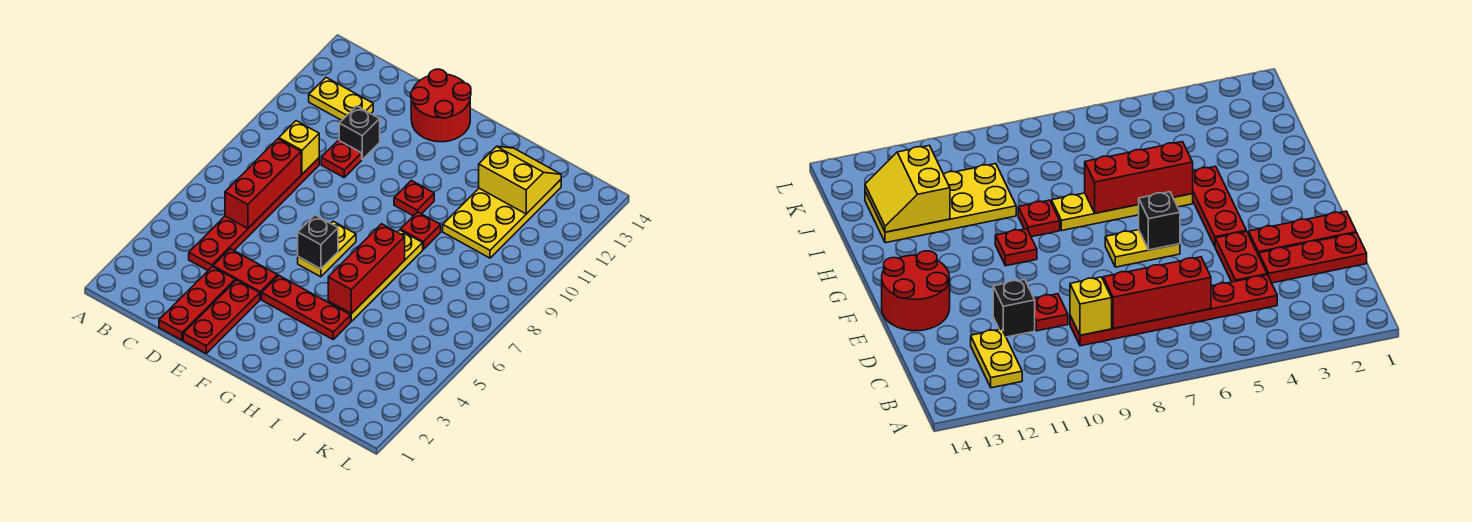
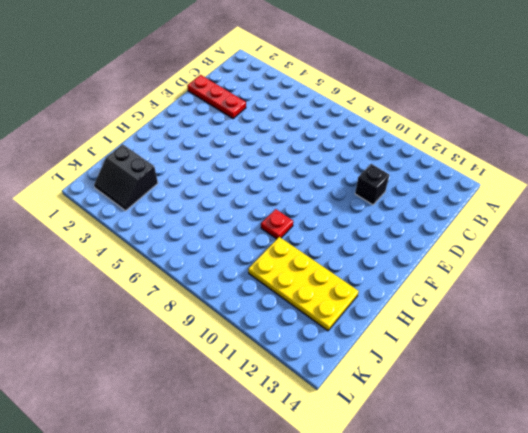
black 2x2 slope [94,144,158,211] -> none
none -> yellow 1x2 plate [309,78,373,120]
none -> red 1x6 plate [189,158,319,270]
none -> red 1x2 plate [213,249,278,299]

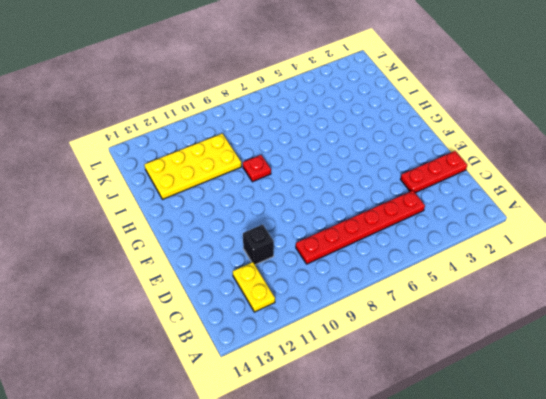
none -> red 1x2 plate [213,249,278,299]
none -> red 1x1 plate [321,140,362,177]
none -> red 1x3 plate [183,280,260,353]

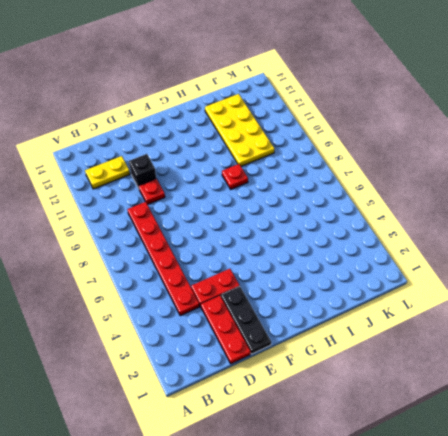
black 1x3 plate [221,286,271,354] -> red 1x3 plate [183,280,260,353]
none -> red 2x2 round brick [411,69,471,142]
none -> red 1x3 plate [262,276,351,339]
none -> yellow 1x2 plate [298,221,356,277]

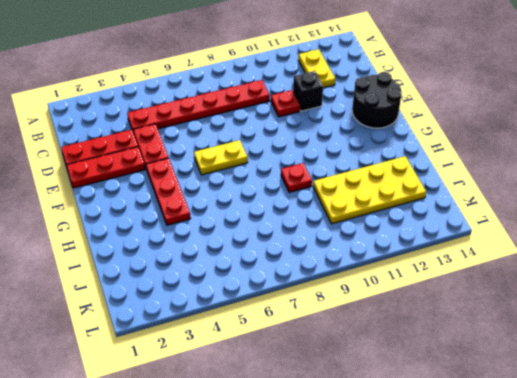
black 2x2 round brick [352,72,402,128] -> red 2x2 round brick [411,69,471,142]
none -> red 1x1 plate [394,180,434,216]
none -> yellow 1x4 plate [328,230,423,321]
none -> red 1x3 brick [225,139,301,228]

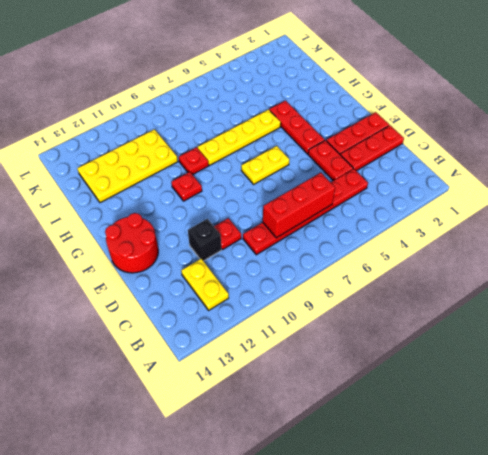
none -> yellow 1x1 brick [279,121,319,174]
none -> black 1x1 brick [298,215,338,269]
none -> red 1x3 brick [328,224,405,314]

